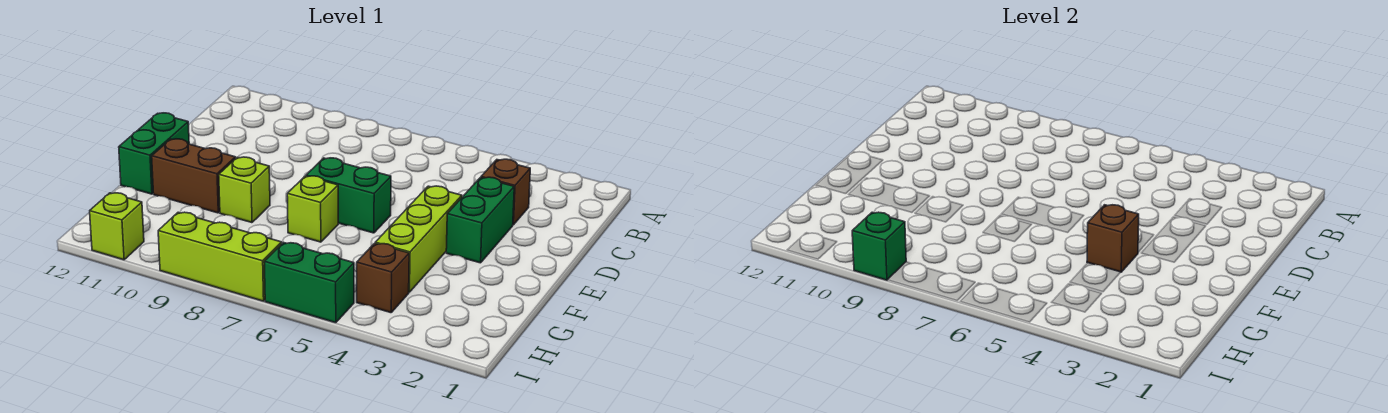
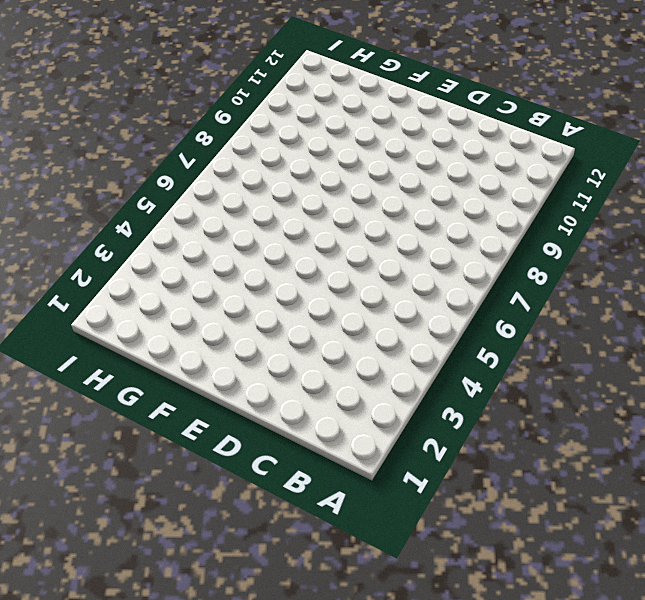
none -> brown 1x1 brick [481,159,530,225]
none -> green 1x2 brick [446,177,514,263]
none -> lime 1x3 brick [375,186,462,292]

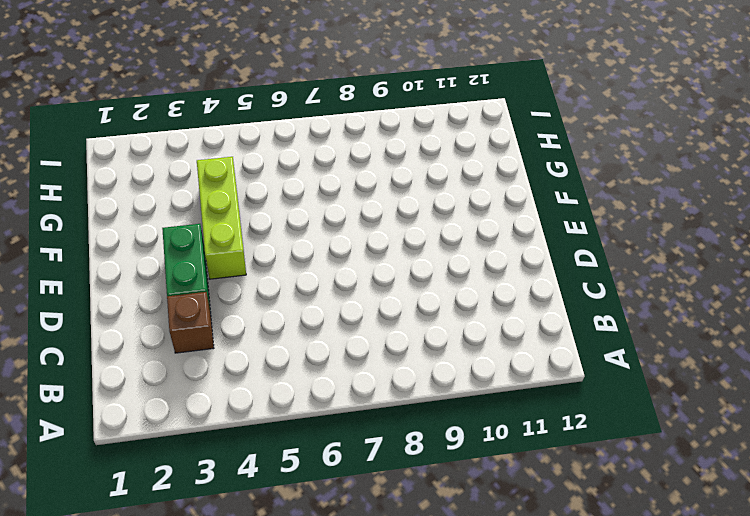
none -> green 1x2 brick [306,158,391,233]
none -> green 1x2 brick [119,113,189,194]
none -> lime 1x1 brick [287,176,338,242]

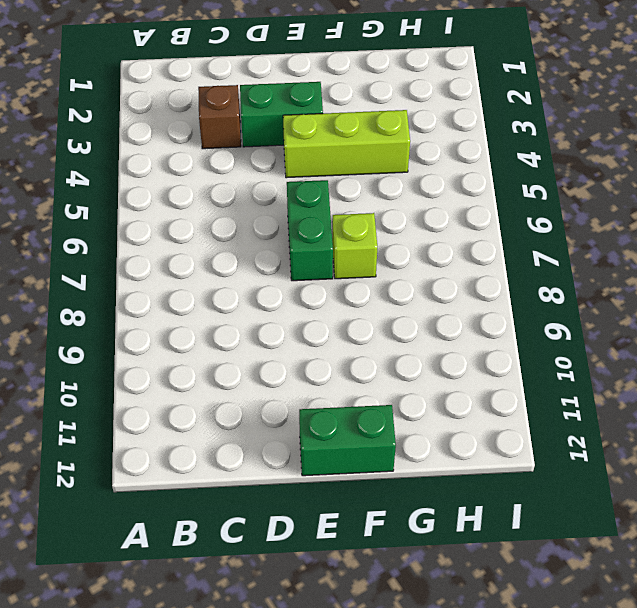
none -> lime 1x1 brick [219,157,270,223]
none -> brown 1x2 brick [152,139,236,213]
none -> brown 1x1 brick [357,243,409,313]

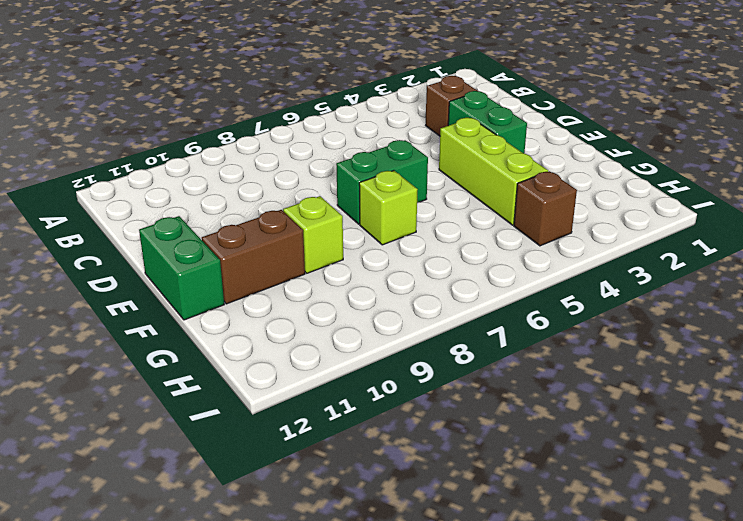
none -> green 1x2 brick [264,242,354,323]
none -> lime 1x3 brick [158,212,282,301]
none -> lime 1x1 brick [90,193,144,260]

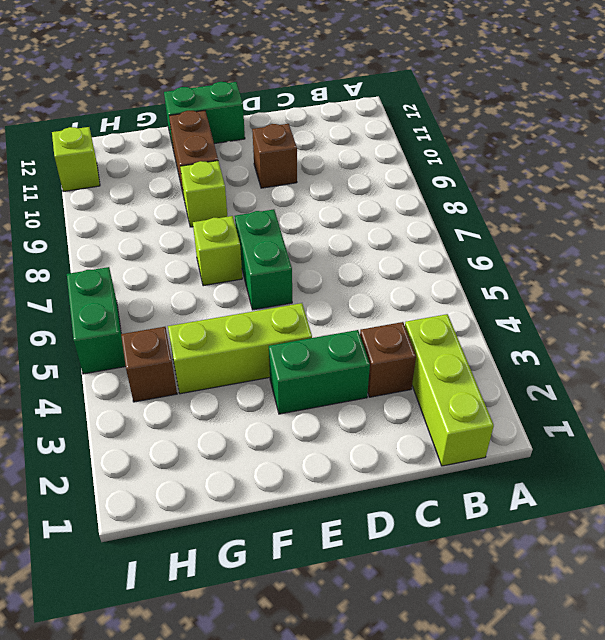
lime 1x3 brick [405,314,494,466] -> lime 1x3 brick moved to [158,212,282,301]
brown 1x1 brick [252,124,297,188] -> brown 1x1 brick moved to [1087,205,1139,272]
none -> green 1x1 brick [852,212,906,280]

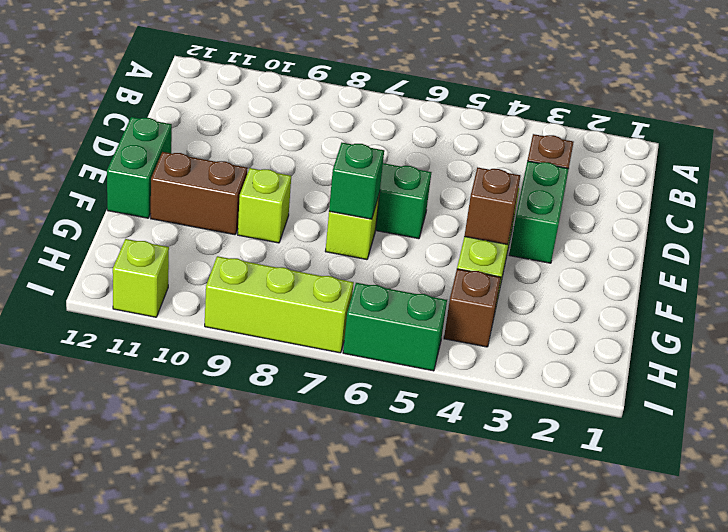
green 1x1 brick [329,143,384,219] -> green 1x1 brick moved to [852,212,906,280]

